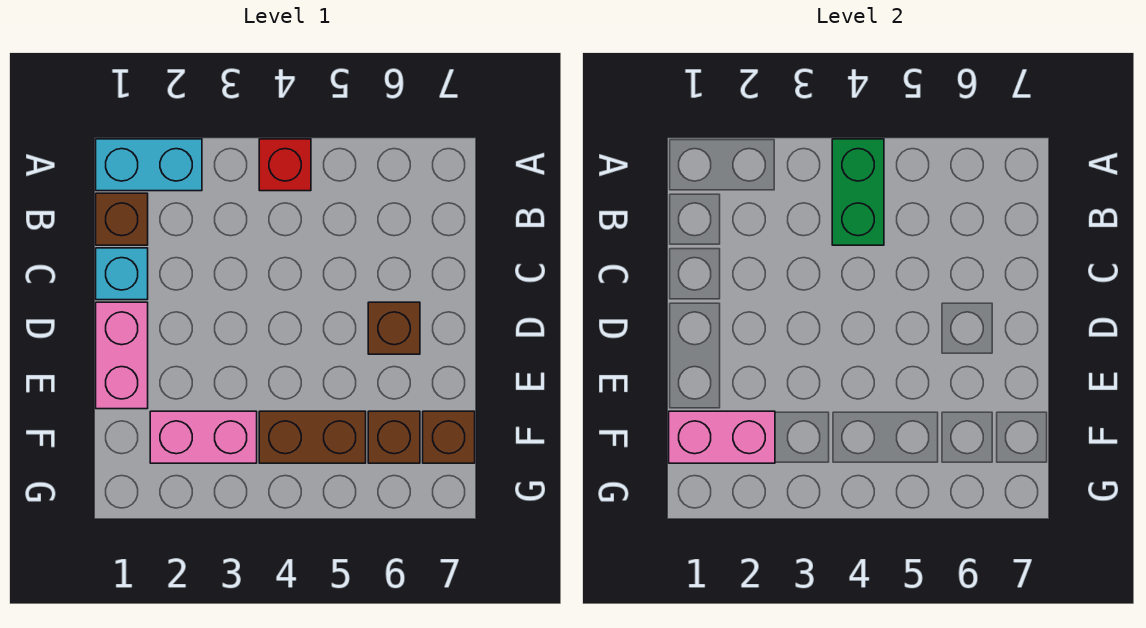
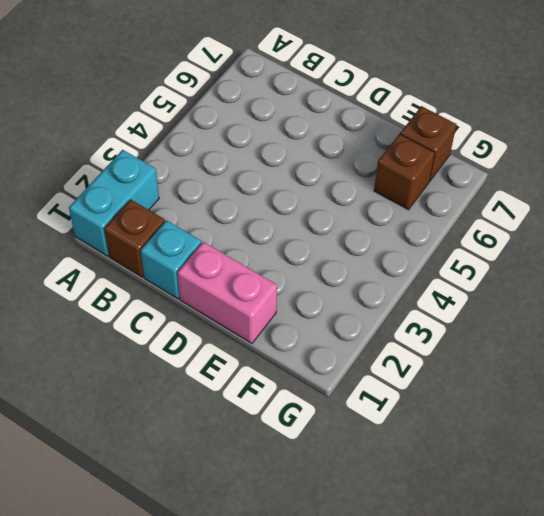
none -> red 1x1 brick [259,139,311,191]
none -> brown 1x1 brick [368,302,420,354]
none -> pink 1x2 brick [150,411,257,463]

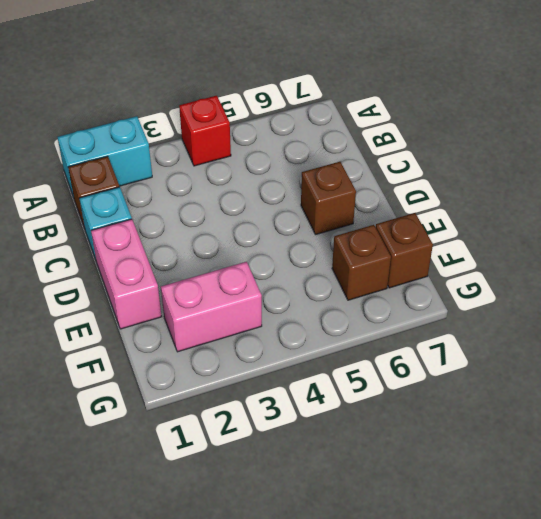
none -> brown 1x2 brick [259,411,366,463]
none -> green 1x2 brick [832,139,884,245]
none -> pink 1x2 brick [669,411,775,463]

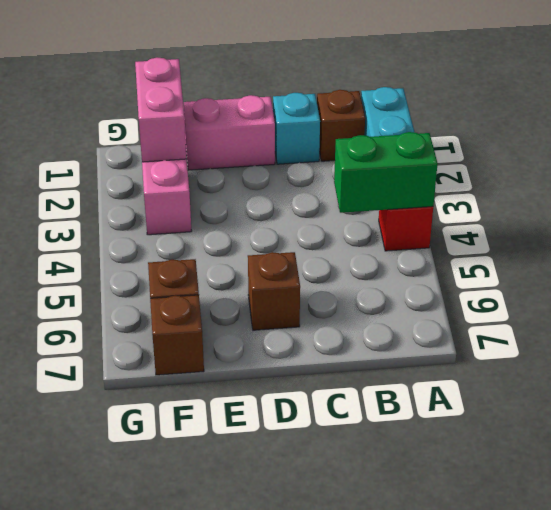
none -> brown 1x2 brick [259,411,366,463]

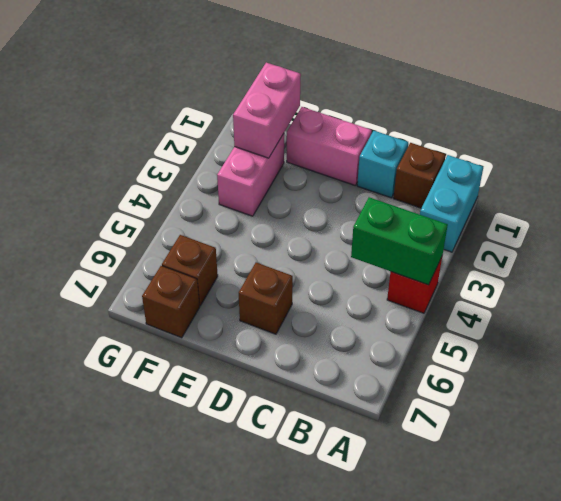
none -> brown 1x2 brick [259,411,366,463]

